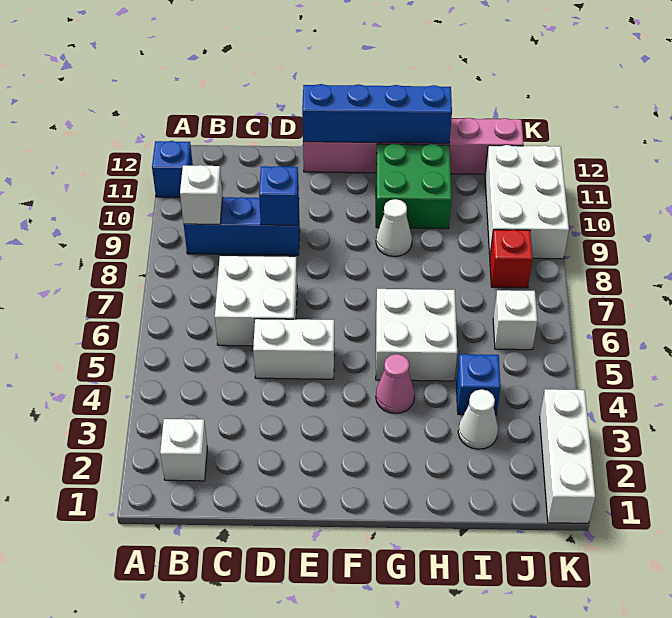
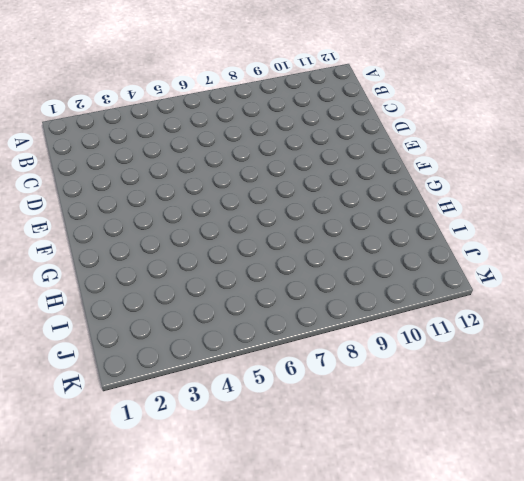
none -> blue 1x1 brick [152,141,193,197]
none -> white 1x1 brick [160,419,207,481]
none -> blue 1x3 brick [184,197,300,255]

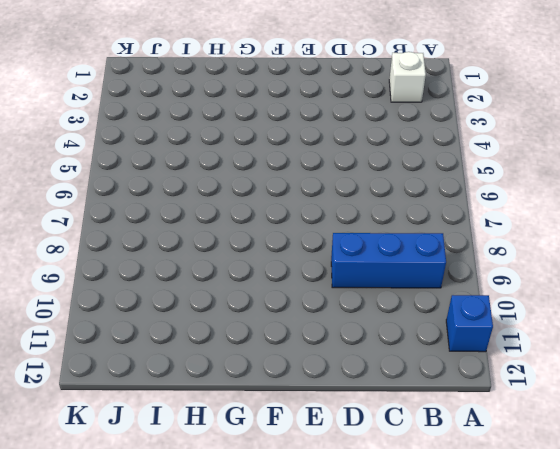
none -> white 2x2 brick [215,256,297,346]
none -> white 1x2 brick [253,319,334,379]
none -> pink 1x6 brick [303,118,524,174]

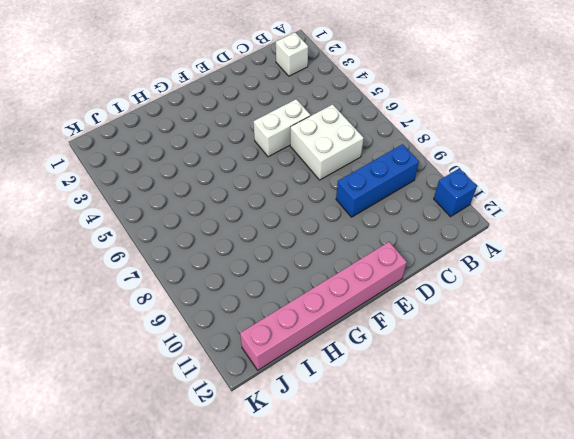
none -> pink 1x1 cone [376,354,415,414]
none -> white 2x2 brick [376,289,457,381]
none -> white 1x1 cone [376,199,412,257]

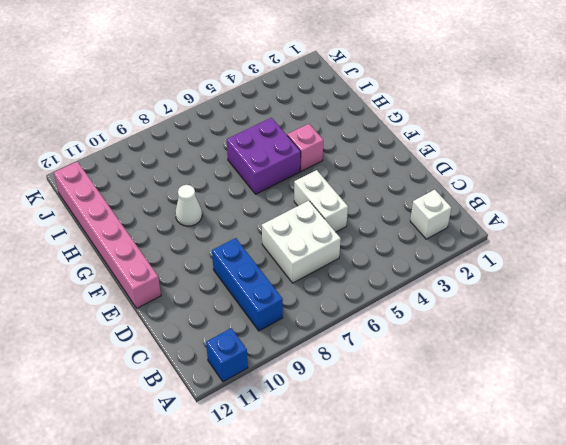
pink 1x1 brick [287,124,323,171] -> pink 1x1 cone [376,354,415,414]
purple 2x2 brick [227,118,301,194] -> white 2x2 brick [376,289,457,381]
none -> green 2x2 brick [376,144,451,229]
none -> white 1x1 cone [458,389,498,449]
none -> blue 1x1 brick [456,354,501,415]

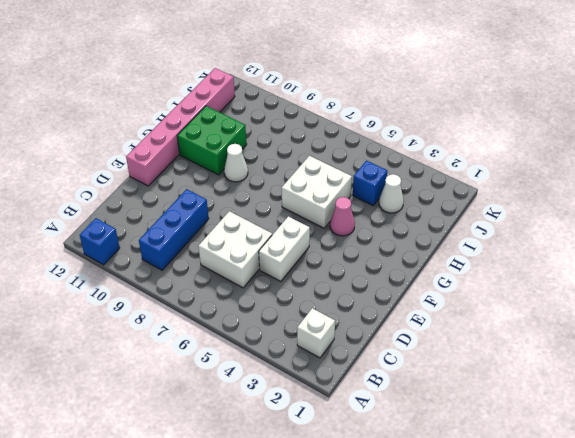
none -> white 1x1 brick [493,290,537,350]
none -> red 1x1 brick [490,230,533,288]
none -> white 2x3 brick [485,145,569,259]

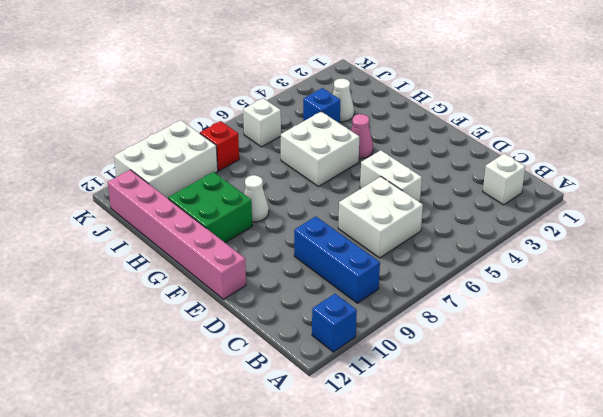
none -> white 1x3 brick [540,389,595,523]
none -> white 1x1 brick [180,165,223,224]
none -> blue 1x1 brick [259,166,299,225]

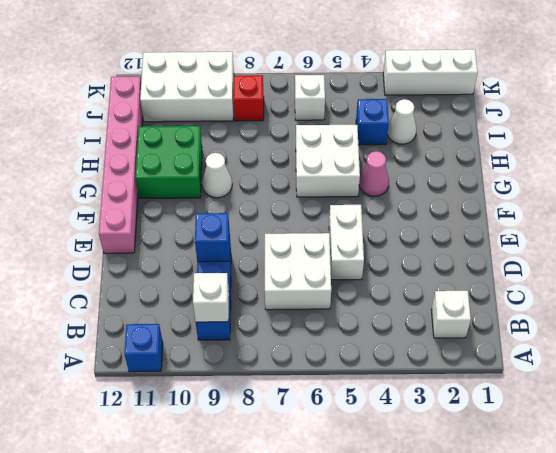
none -> blue 1x4 brick [302,84,452,143]

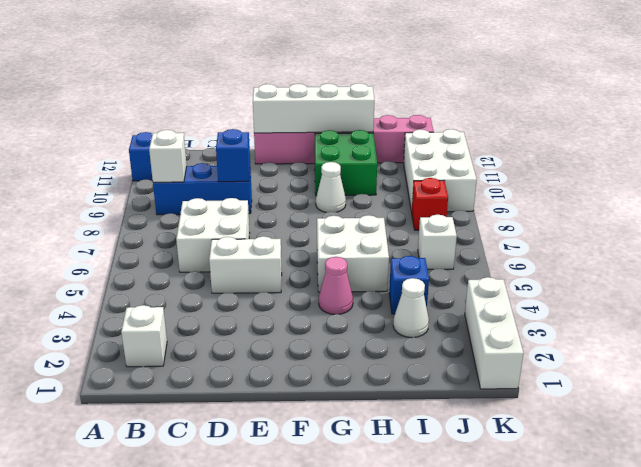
white 1x4 brick [253,83,374,133] -> blue 1x4 brick [302,84,452,143]

